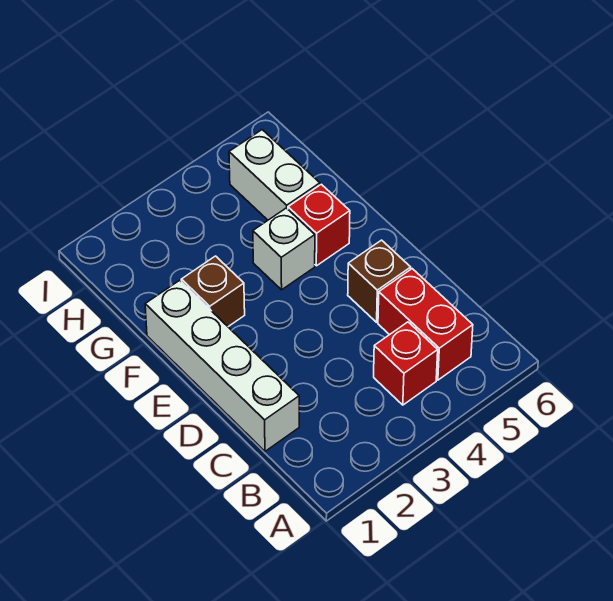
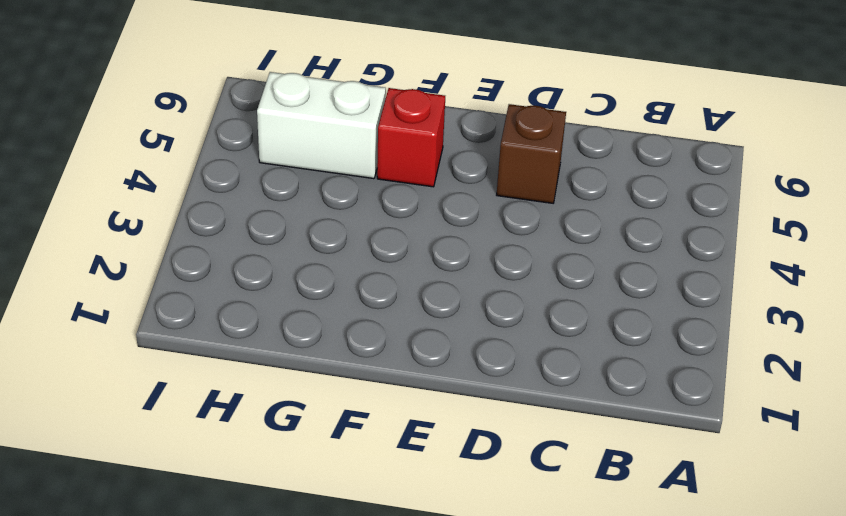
none -> red 1x1 brick [374,322,438,405]
none -> red 1x2 brick [378,269,473,380]

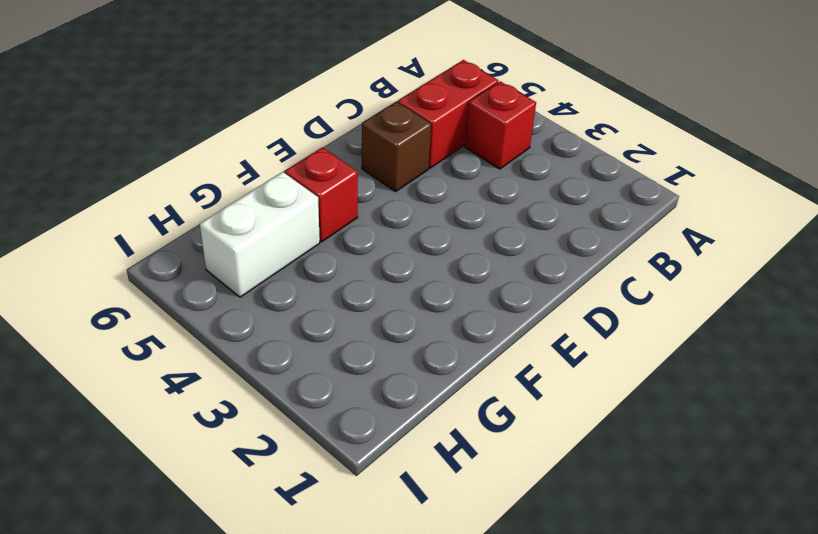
none -> white 1x4 brick [145,280,299,451]
none -> brown 1x1 brick [181,256,245,327]

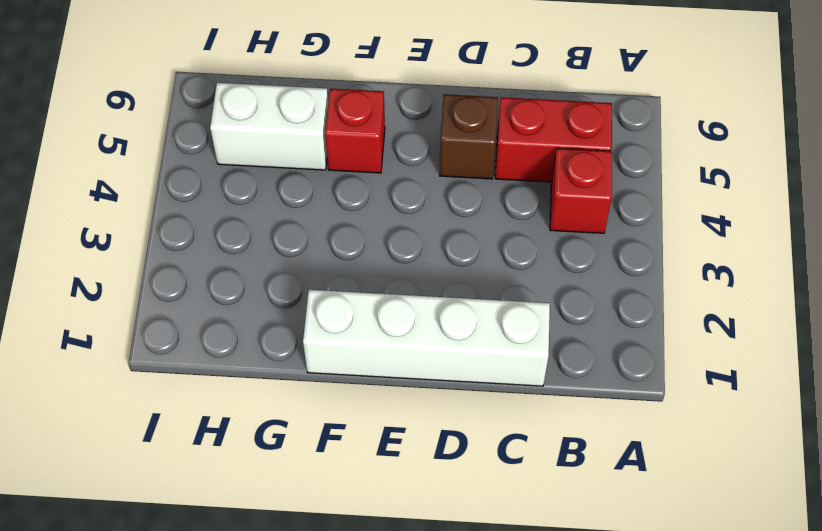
none -> brown 1x1 brick [181,256,245,327]
none -> white 1x1 brick [253,208,315,290]

